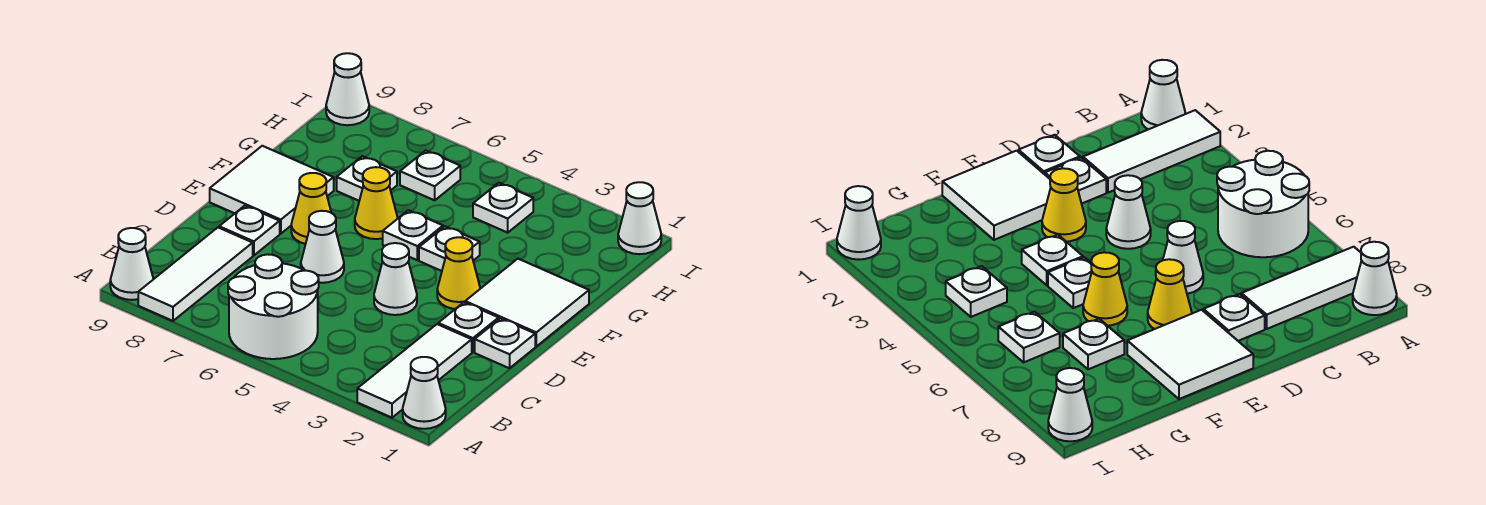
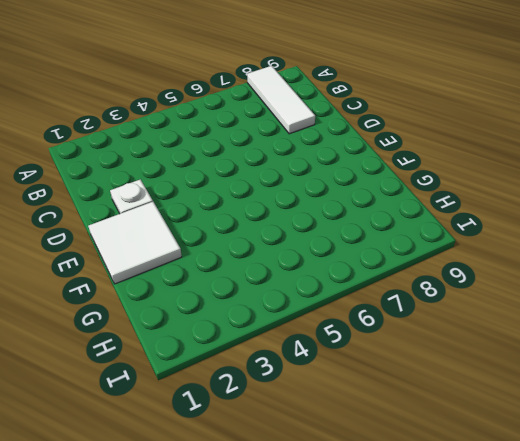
none -> white 1x1 cone [403,357,446,429]
none -> white 1x3 tile [357,324,472,418]
none -> white 2x2 round brick [228,254,319,359]

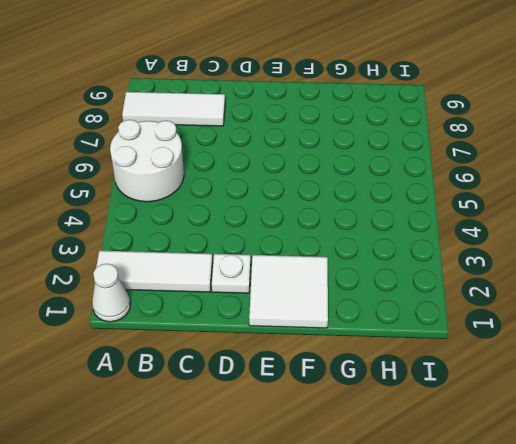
none -> white 1x1 cone [110,228,153,300]
none -> white 1x1 plate [475,318,535,368]
none -> white 1x1 cone [374,243,417,315]

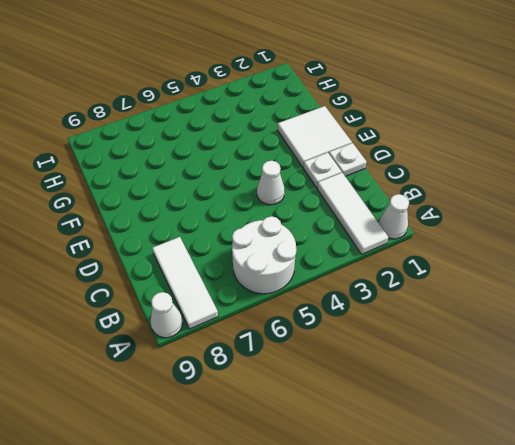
none -> white 1x1 cone [301,211,344,283]
none -> white 1x1 plate [219,206,280,255]
none -> yellow 1x1 cone [437,237,480,309]

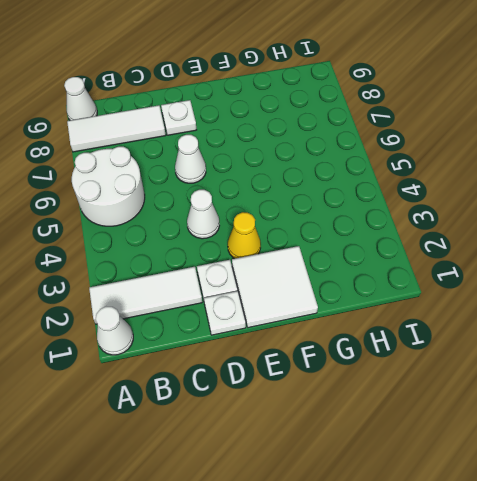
none -> yellow 1x1 cone [291,173,331,244]
none -> white 2x2 tile [210,146,334,234]
none -> white 1x1 plate [419,226,480,271]

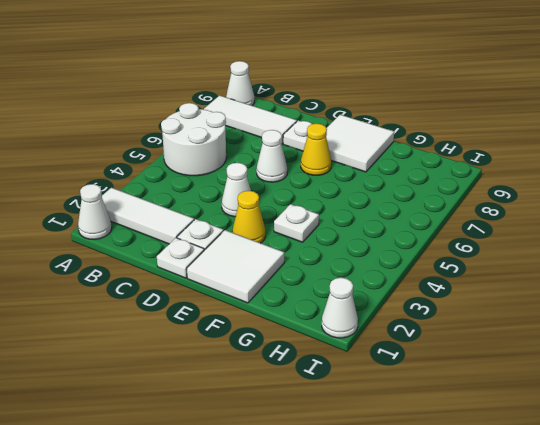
none -> white 1x1 plate [383,210,443,260]
none -> yellow 1x1 cone [355,167,398,239]
none -> white 1x1 plate [337,156,397,201]

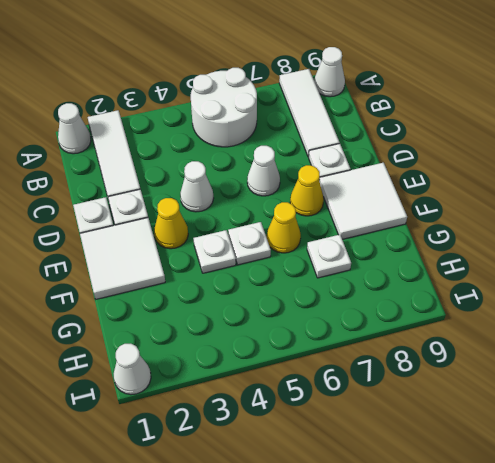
none -> white 1x1 plate [473,183,533,233]
none -> white 1x1 plate [400,150,460,200]
none -> white 1x1 cone [326,53,369,125]

